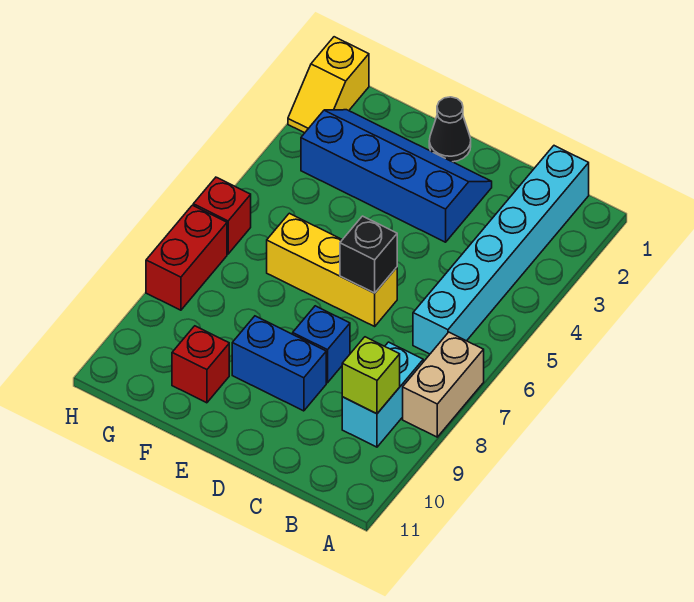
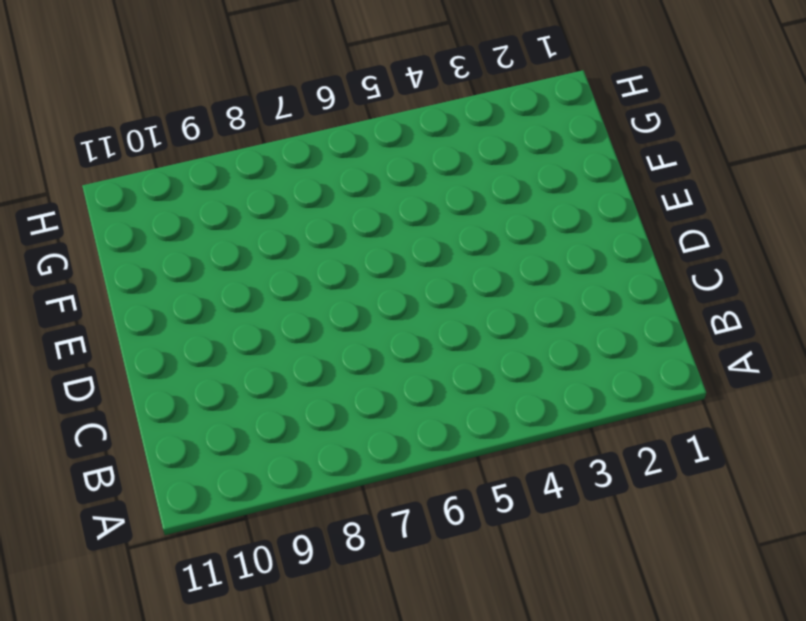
none -> tan 1x2 brick [403,332,484,437]
none -> cyan 1x6 brick [413,146,589,354]
none -> cyan 1x2 brick [342,342,423,447]

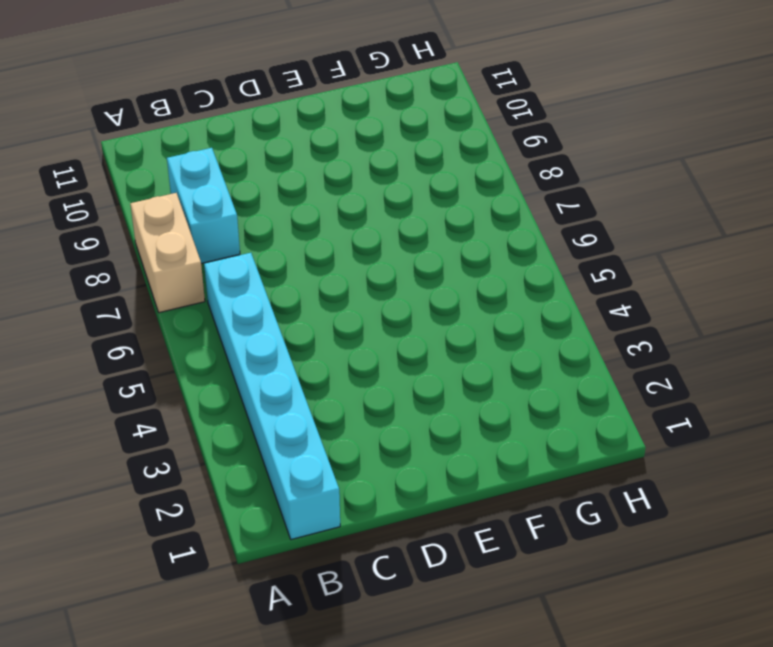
none -> blue 2x4 slope [301,110,492,242]
none -> yellow 1x3 brick [267,213,397,326]
none -> blue 1x1 brick [293,306,350,383]

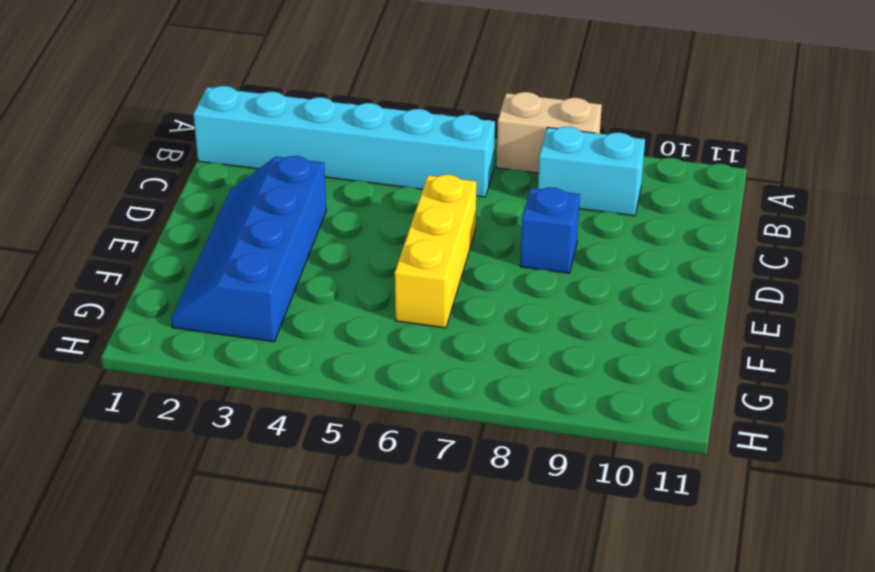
none -> blue 1x2 brick [232,316,326,411]
none -> black 1x1 cone [429,97,471,162]
none -> red 1x1 brick [172,326,229,403]

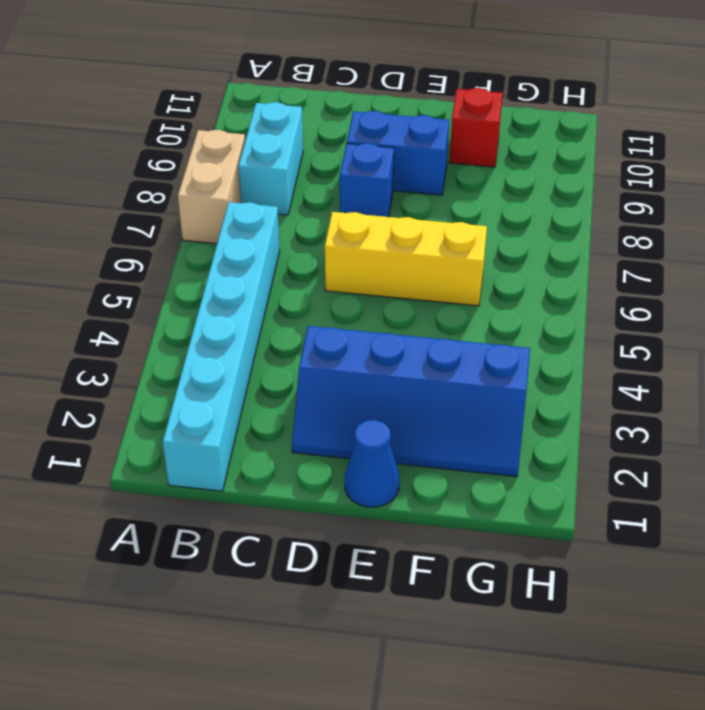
blue 1x1 cone [345,420,400,507] -> black 1x1 cone [429,97,471,162]
none -> yellow 1x2 slope [288,37,369,133]
none -> red 1x1 brick [193,177,251,254]
none -> red 1x2 brick [146,205,227,310]

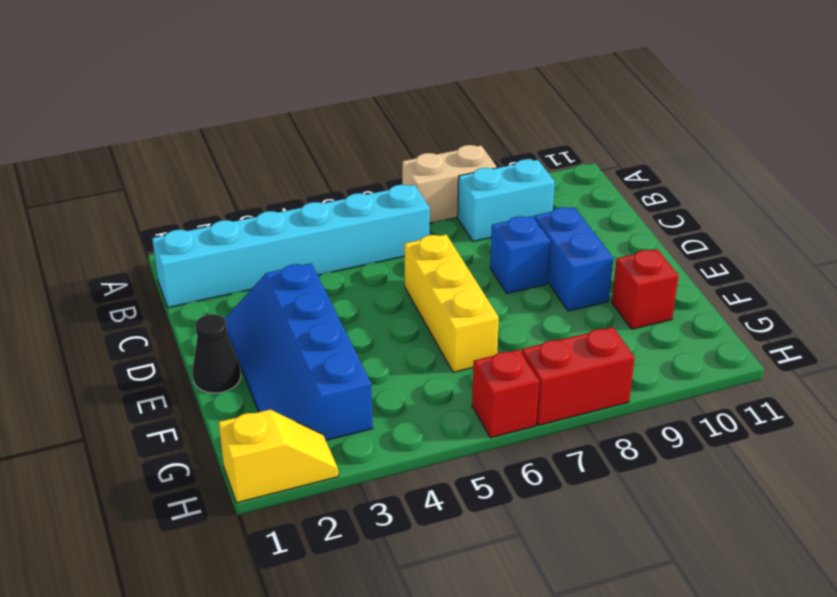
none -> lime 1x1 brick [342,337,400,414]
none -> black 1x1 brick [340,216,397,293]

